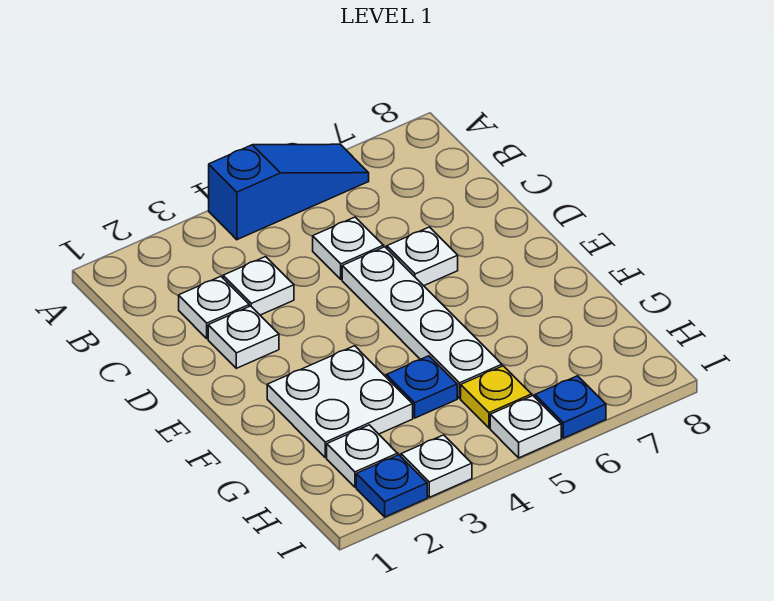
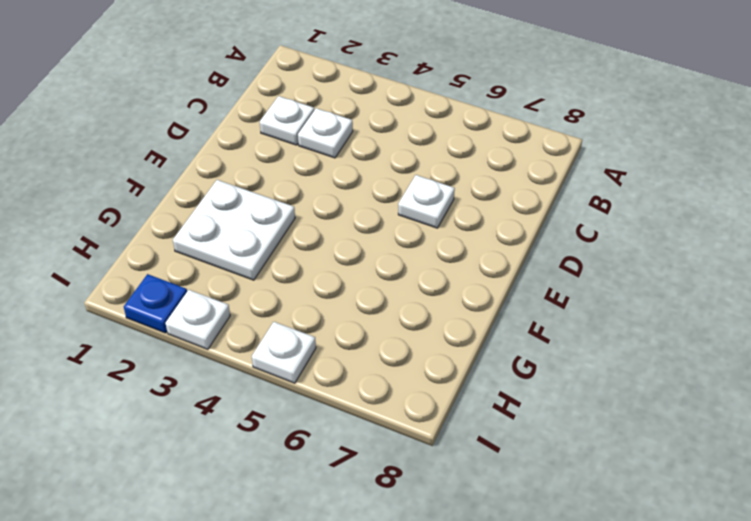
none -> blue 1x3 slope [209,144,369,240]
none -> white 1x1 plate [313,217,383,279]
none -> white 1x1 plate [208,306,279,368]

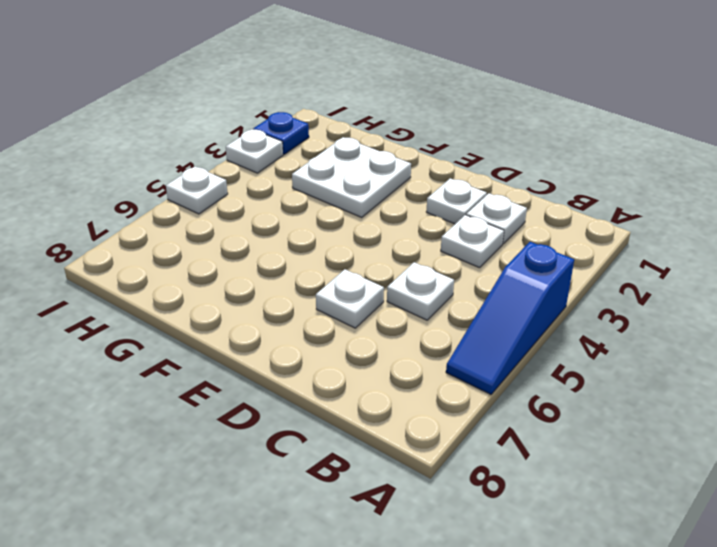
none -> white 1x4 plate [342,247,502,398]
none -> blue 1x1 plate [386,356,457,418]
none -> white 1x1 plate [327,425,398,487]

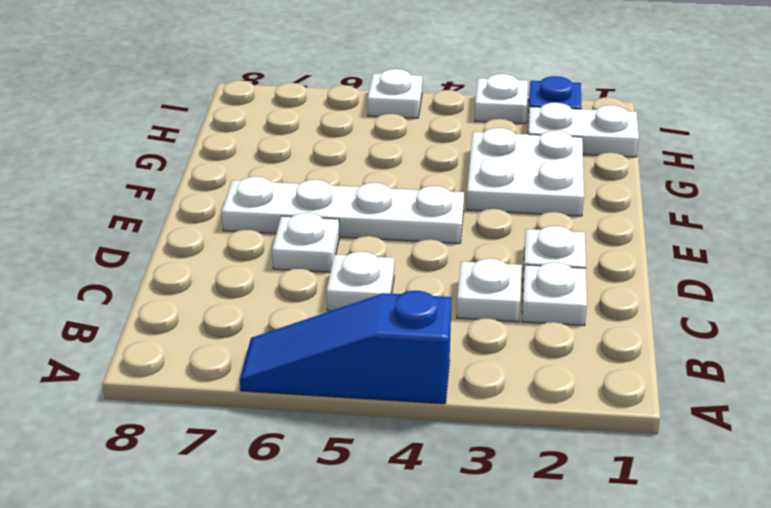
white 1x4 plate [222,177,464,243] -> white 1x4 plate turned to [342,247,502,398]
white 1x2 plate [528,103,639,157] -> white 1x1 plate [327,425,398,487]
none -> blue 1x1 plate [386,356,457,418]
none -> yellow 1x1 plate [461,366,532,428]
none -> blue 1x1 plate [535,376,606,438]

